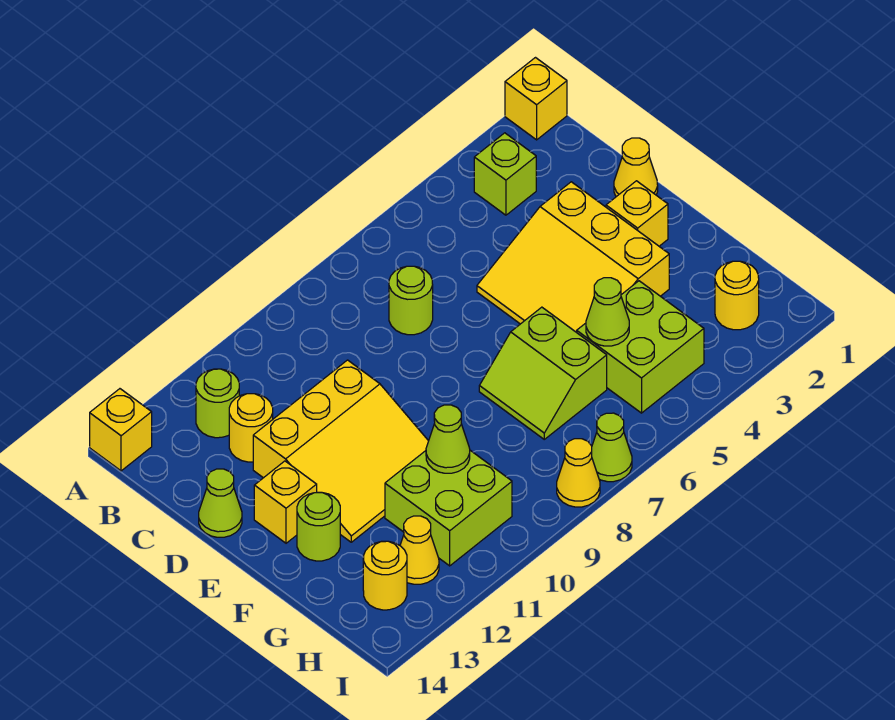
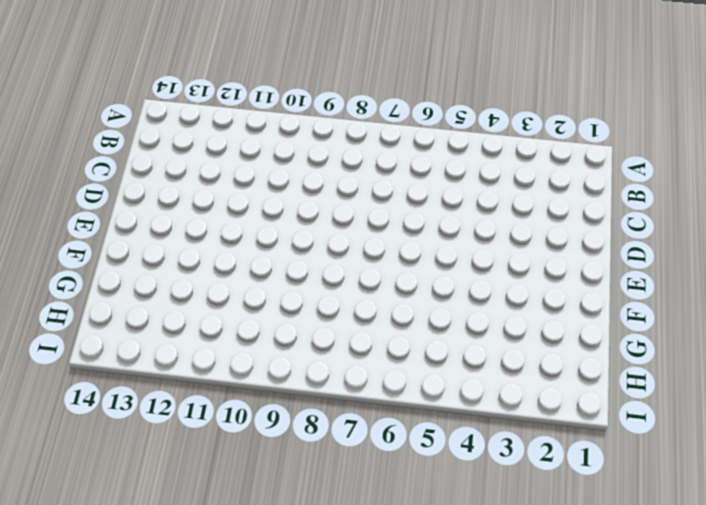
none -> yellow 1x1 brick [505,58,567,140]
none -> yellow 1x1 brick [90,389,152,471]
none -> lime 1x1 brick [474,133,536,215]

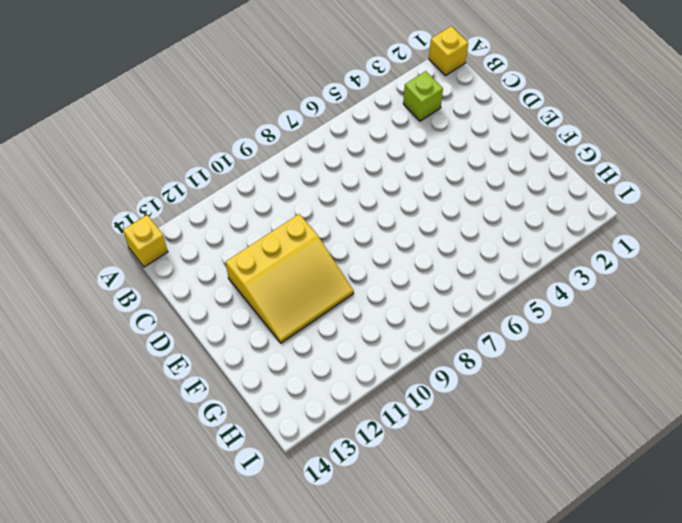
none -> lime 1x1 round brick [196,369,239,438]
none -> lime 1x1 round brick [389,266,433,335]
none -> yellow 1x1 round brick [229,394,273,462]

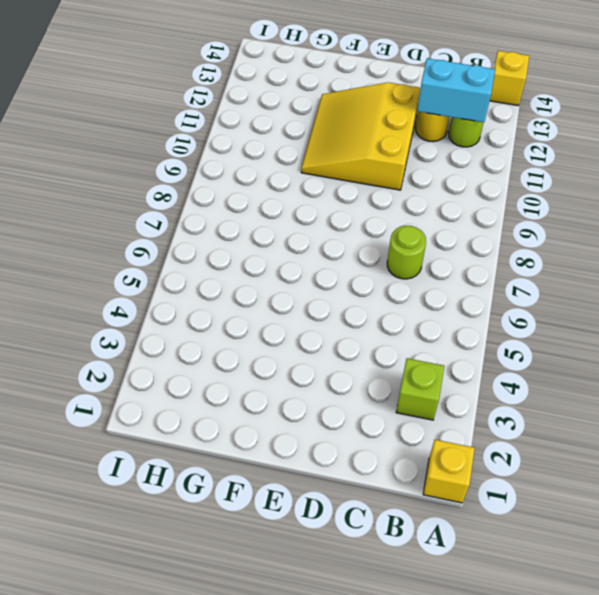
cyan 1x2 brick [417,58,495,122] -> none
none -> yellow 1x1 cone [614,138,658,197]
none -> yellow 3x3 slope [477,182,669,332]
none -> lime 1x1 cone [199,469,242,537]

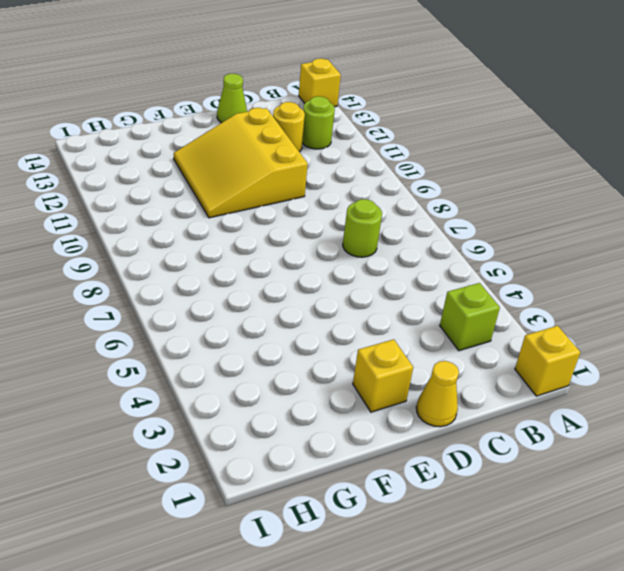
none -> yellow 3x3 slope [477,182,669,332]
none -> yellow 1x1 brick [254,461,317,543]
none -> lime 2x2 slope [479,307,607,439]

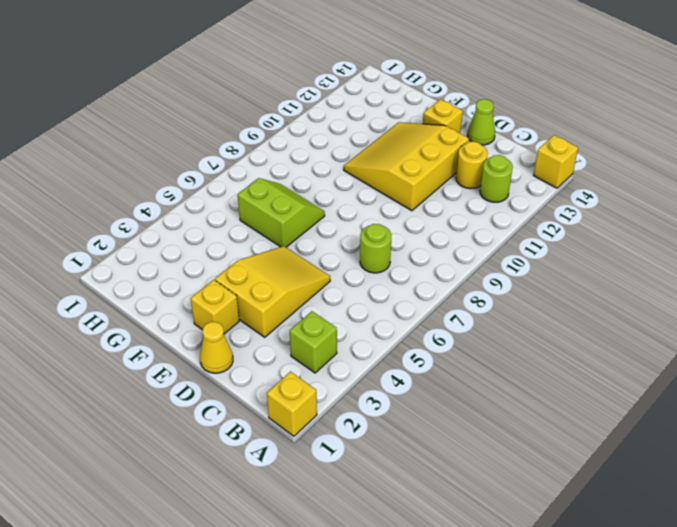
yellow 2x3 slope [215,246,330,337] -> yellow 3x3 slope [477,182,669,332]
none -> lime 1x1 round brick [297,492,340,561]
none -> lime 2x2 brick [577,281,704,413]
none -> lime 2x2 brick [385,450,512,566]

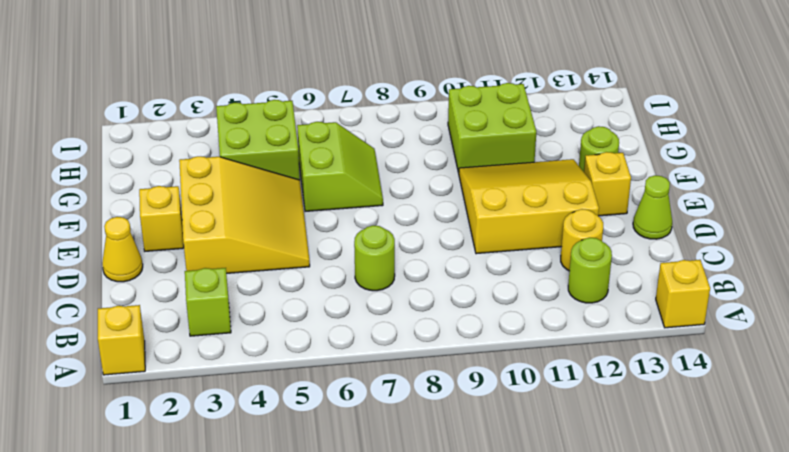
none -> yellow 1x1 round brick [715,261,759,330]
none -> yellow 1x1 cone [400,516,439,584]
none -> yellow 1x1 round brick [363,541,407,610]

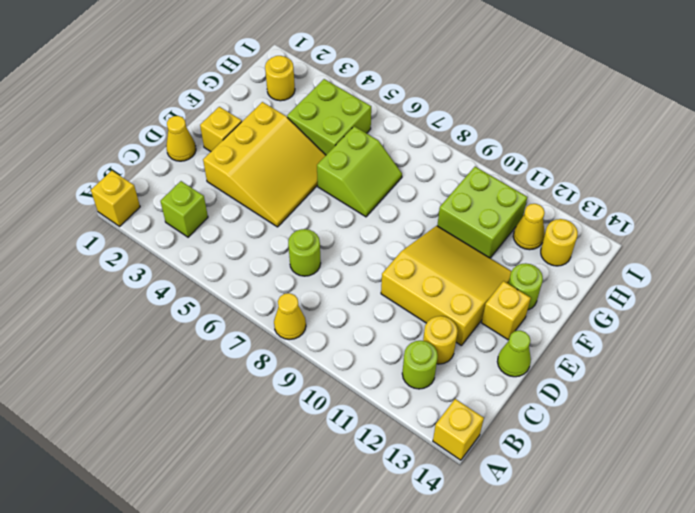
yellow 1x1 cone [274,293,306,340] -> yellow 1x1 cone moved to [557,439,600,507]
none -> lime 1x1 cone [592,413,632,482]
none -> lime 1x1 cone [586,278,629,346]
none -> lime 1x1 cone [426,405,470,473]

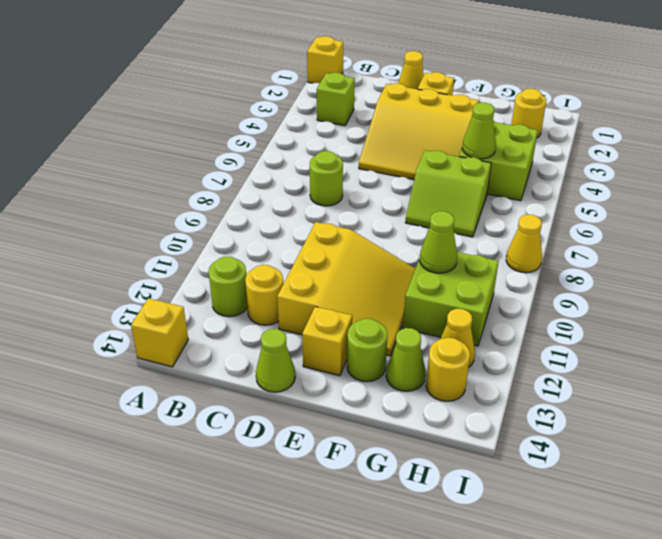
lime 1x1 cone [386,328,426,391] -> lime 1x1 cone moved to [592,413,632,482]

